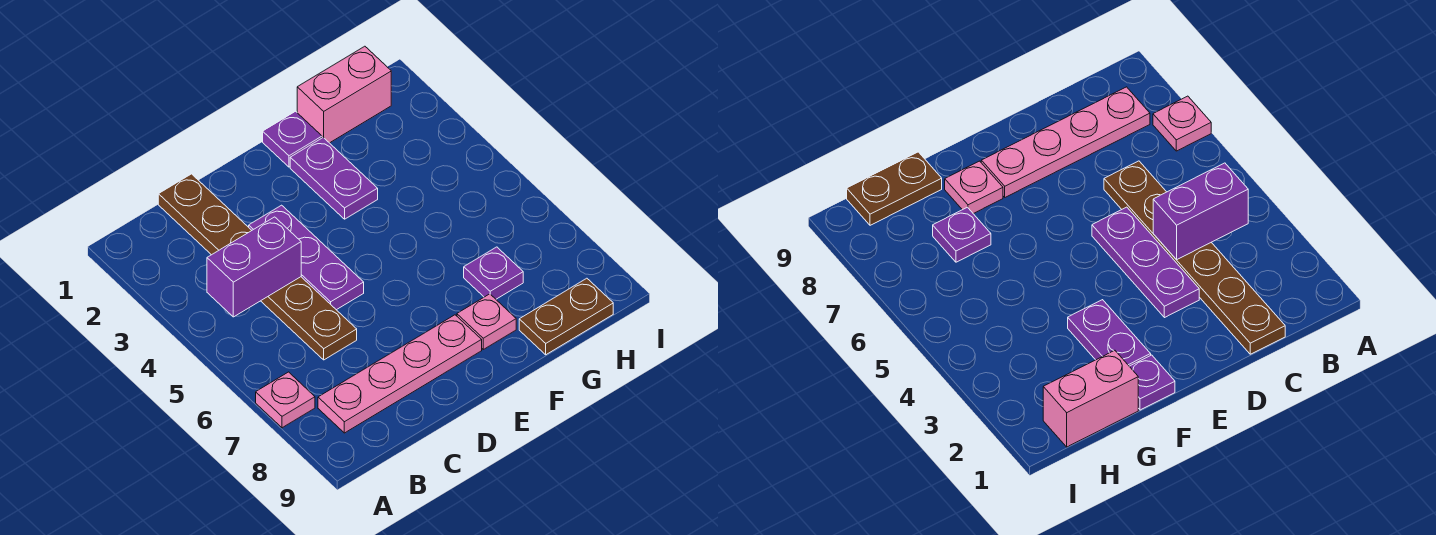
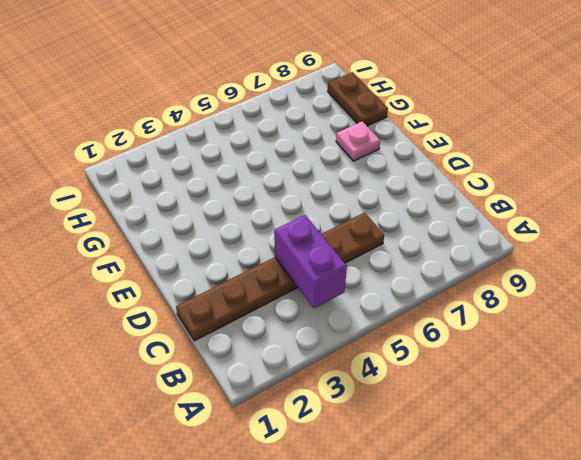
none -> pink 1x1 plate [256,372,315,428]
none -> pink 1x4 plate [318,315,482,433]

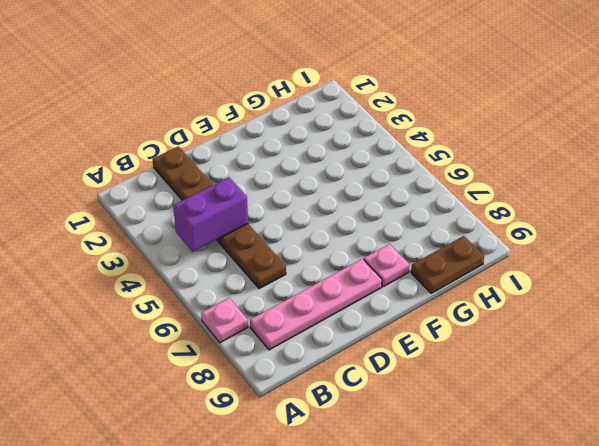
none -> purple 1x3 plate [249,205,364,310]
none -> purple 1x1 plate [263,111,322,167]

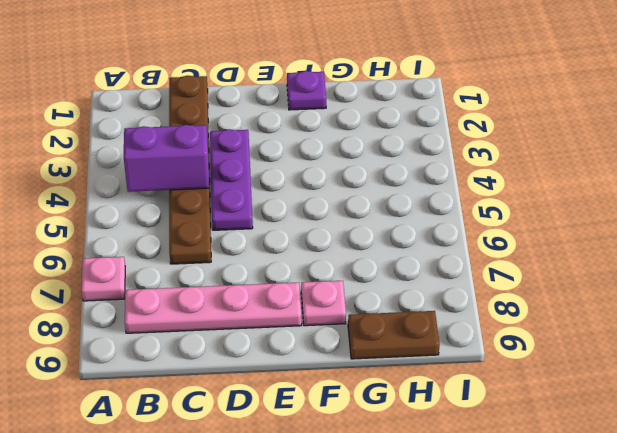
none -> purple 1x2 plate [290,137,378,219]
none -> pink 1x2 brick [297,46,391,143]

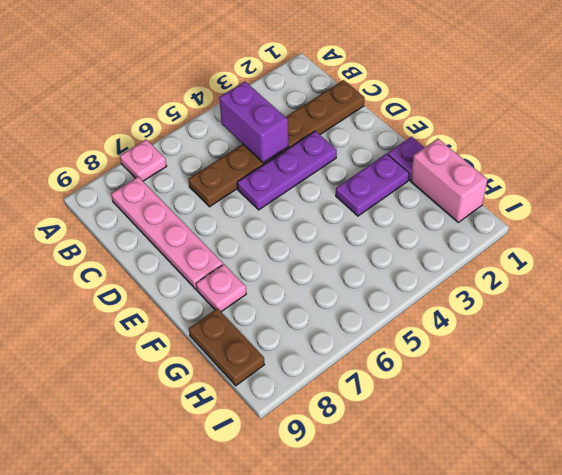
none -> purple 1x1 plate [464,247,523,299]

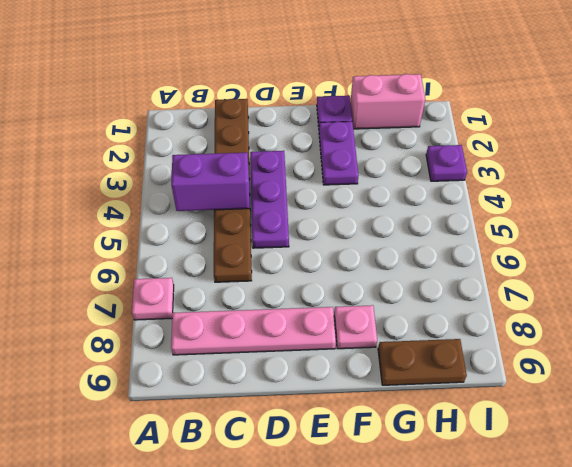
purple 1x1 plate [426,145,467,181] -> purple 1x1 plate moved to [464,247,523,299]

